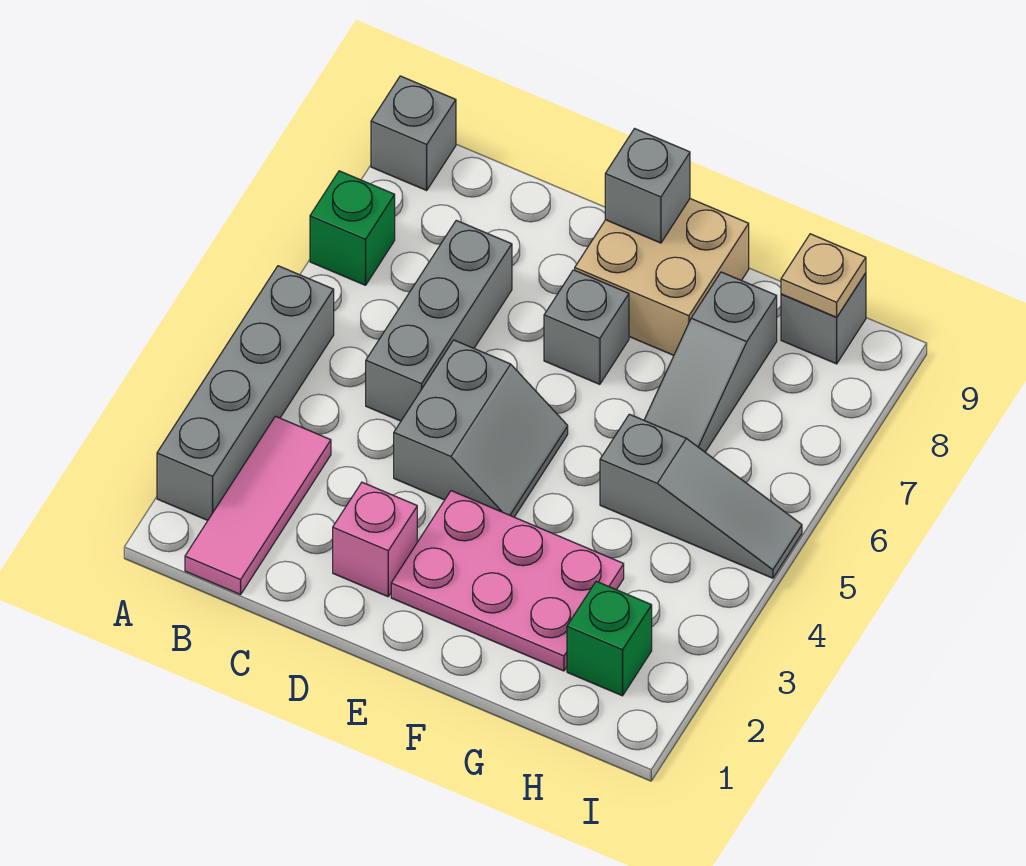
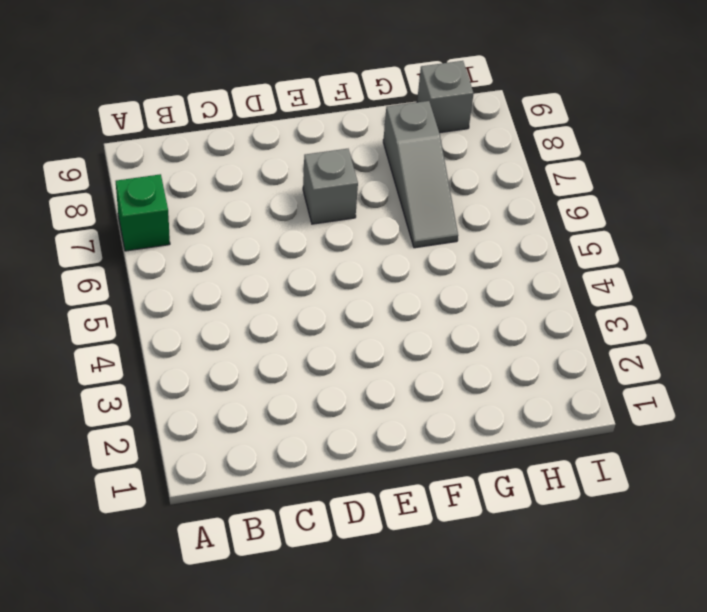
none -> grey 1x4 brick [157,266,334,520]
none -> grey 1x1 brick [371,76,456,190]
none -> pink 1x3 tile [185,416,331,595]

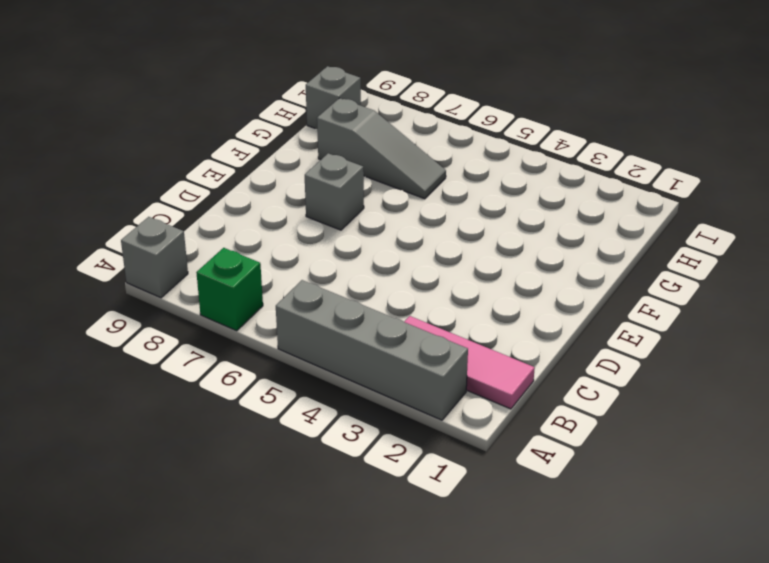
none -> grey 1x3 brick [366,220,512,421]
none -> pink 1x1 brick [333,482,417,597]
none -> grey 2x2 slope [394,340,568,517]

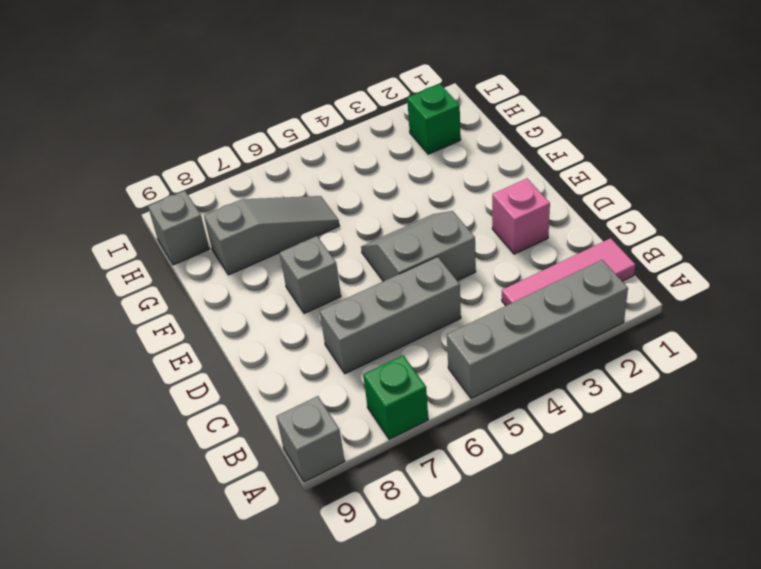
none -> pink 2x3 plate [391,491,624,671]
none -> tan 2x2 brick [575,199,749,355]
none -> grey 1x3 slope [600,414,802,578]

